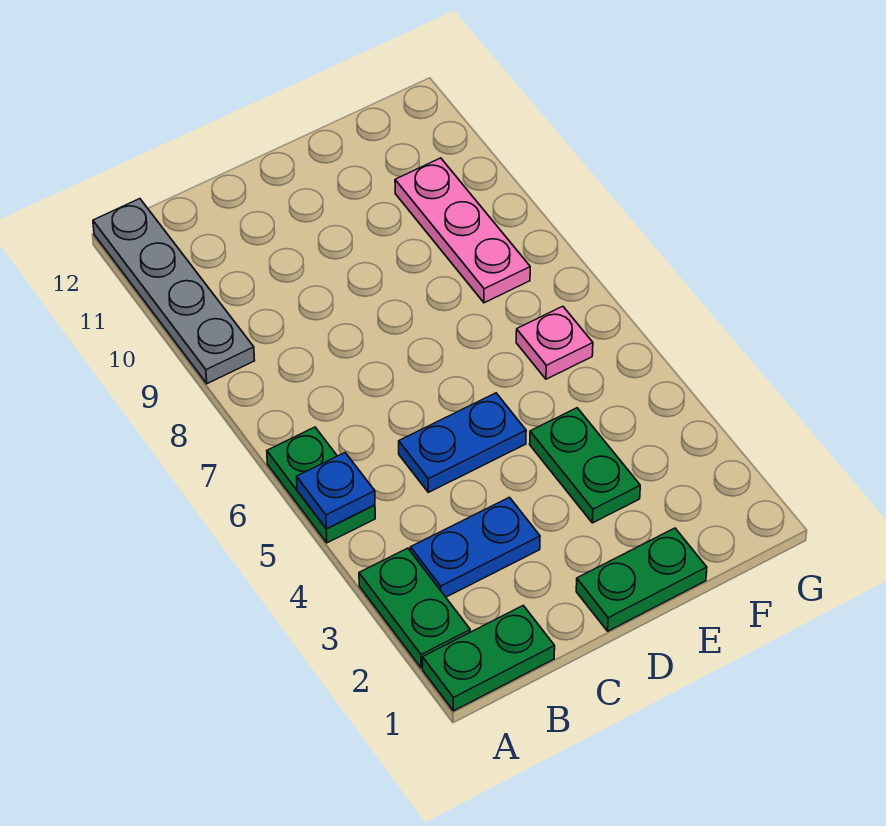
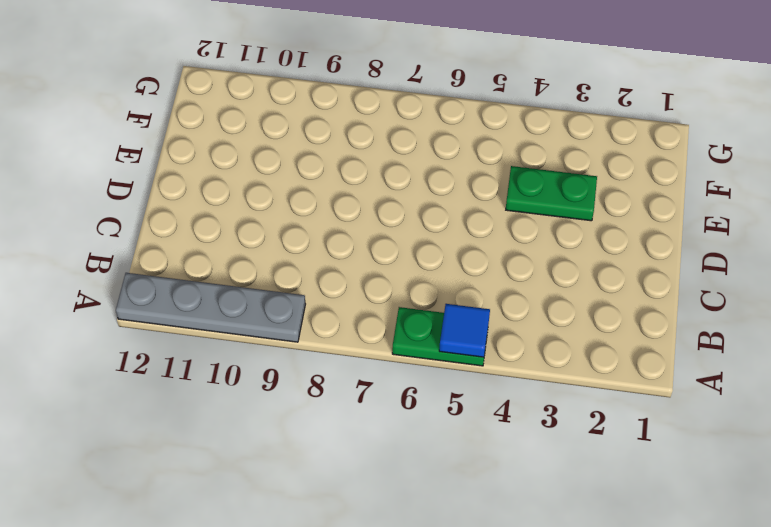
blue 1x1 tile [439,304,490,357] -> blue 1x1 plate [297,453,375,529]
none -> green 1x2 plate [423,606,555,711]
none -> green 1x2 plate [359,548,470,668]

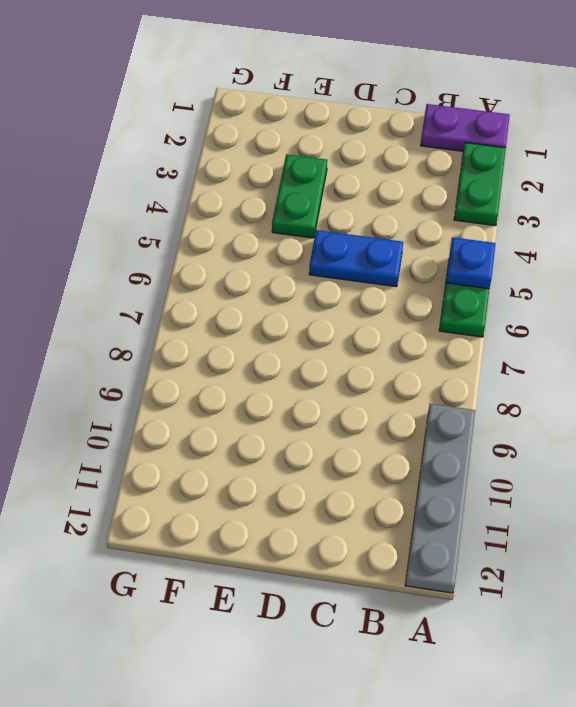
purple 1x2 plate [421,104,510,151] -> green 1x2 plate [423,606,555,711]
none -> blue 1x2 plate [410,497,540,597]
none -> green 1x2 plate [576,528,707,631]

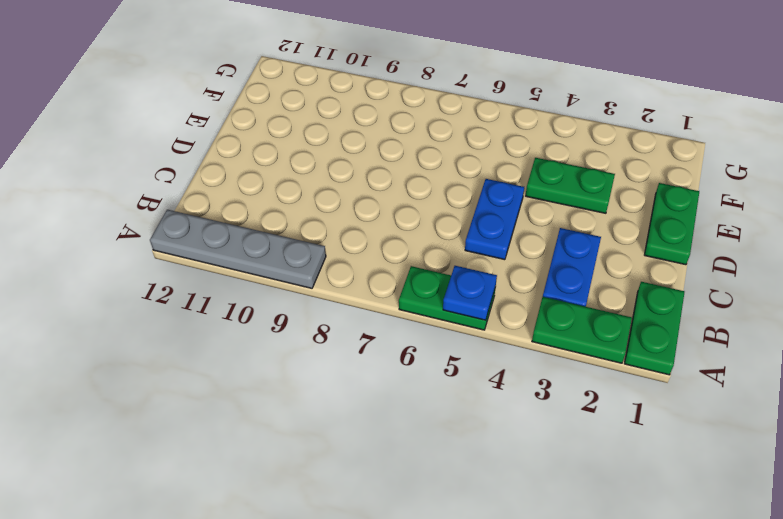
none -> pink 1x1 plate [516,306,593,379]
none -> pink 1x3 plate [395,158,530,303]

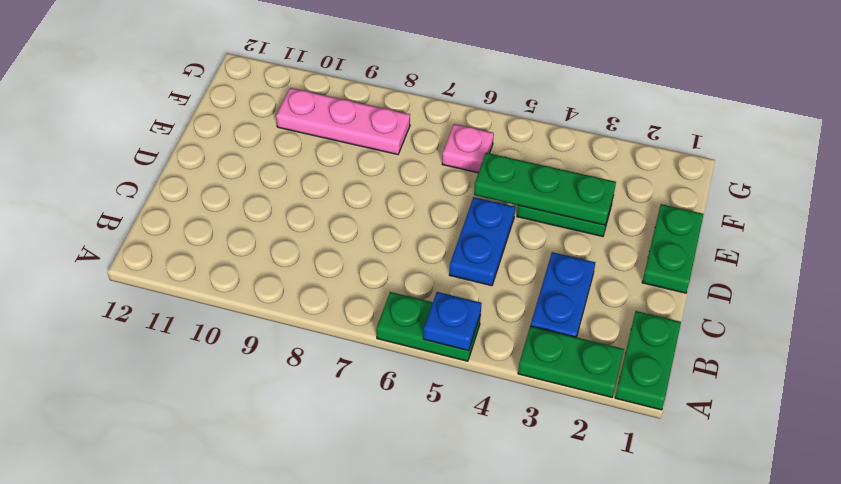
green 1x3 plate [474,153,616,225] -> none
none -> grey 1x4 plate [93,199,255,384]

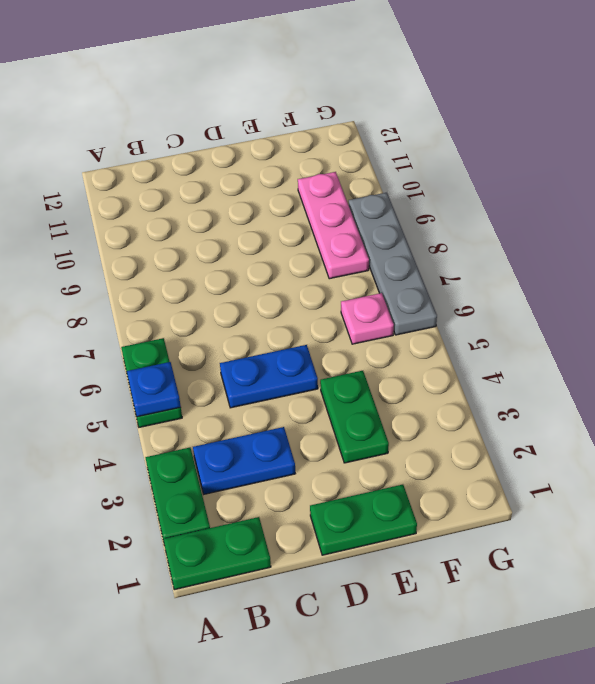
grey 1x4 plate [349,193,437,335] -> grey 1x4 plate moved to [93,199,255,384]

